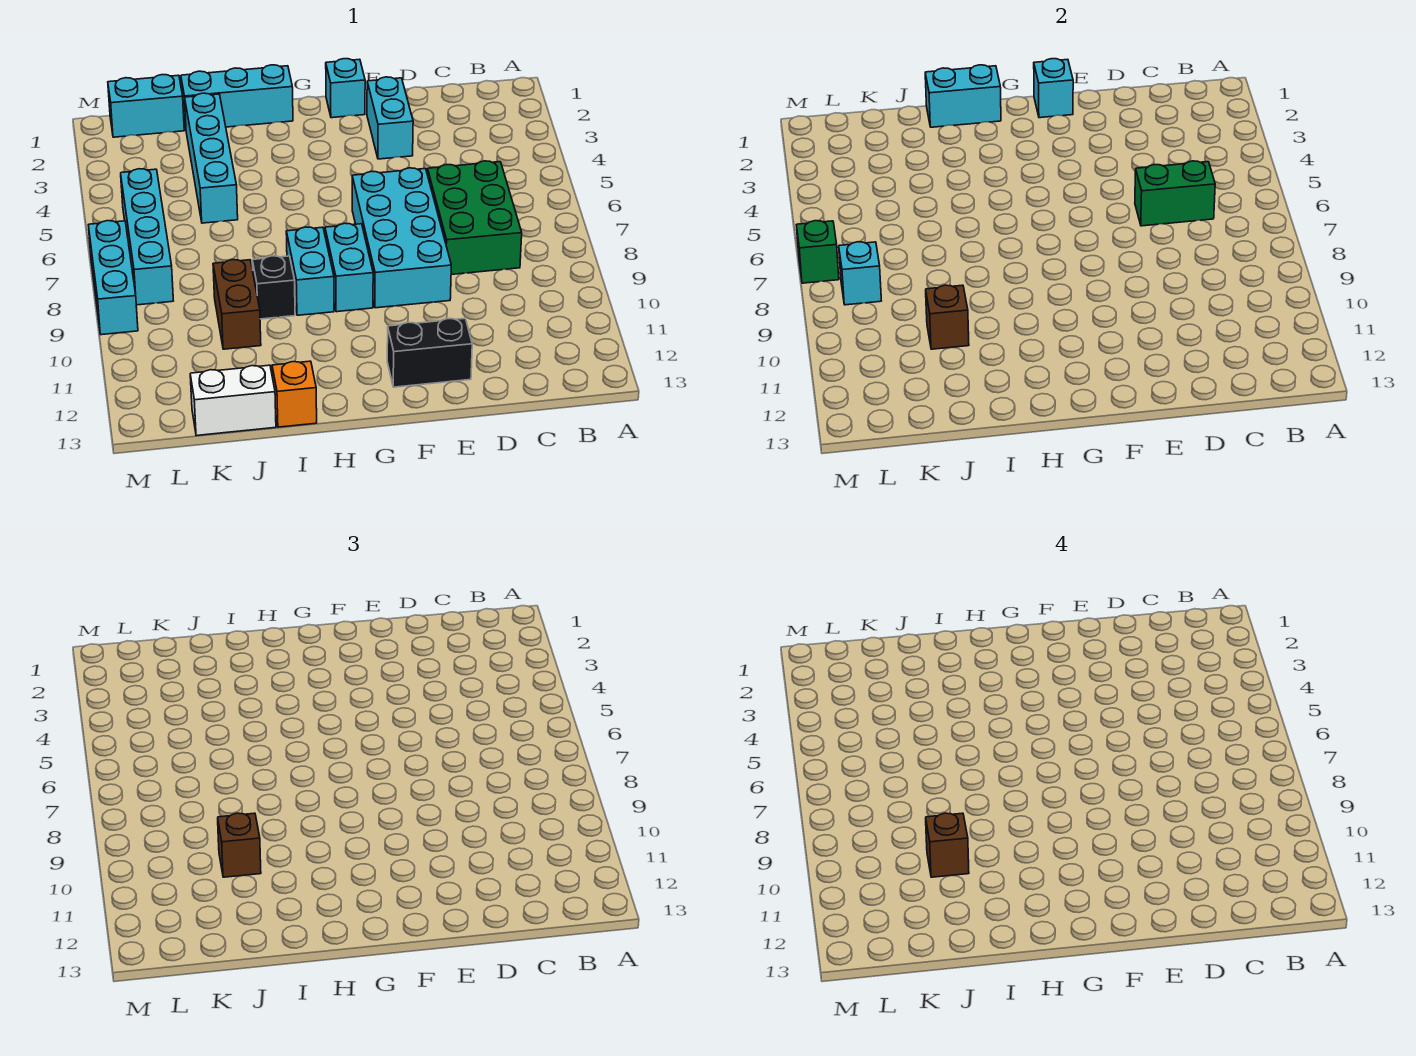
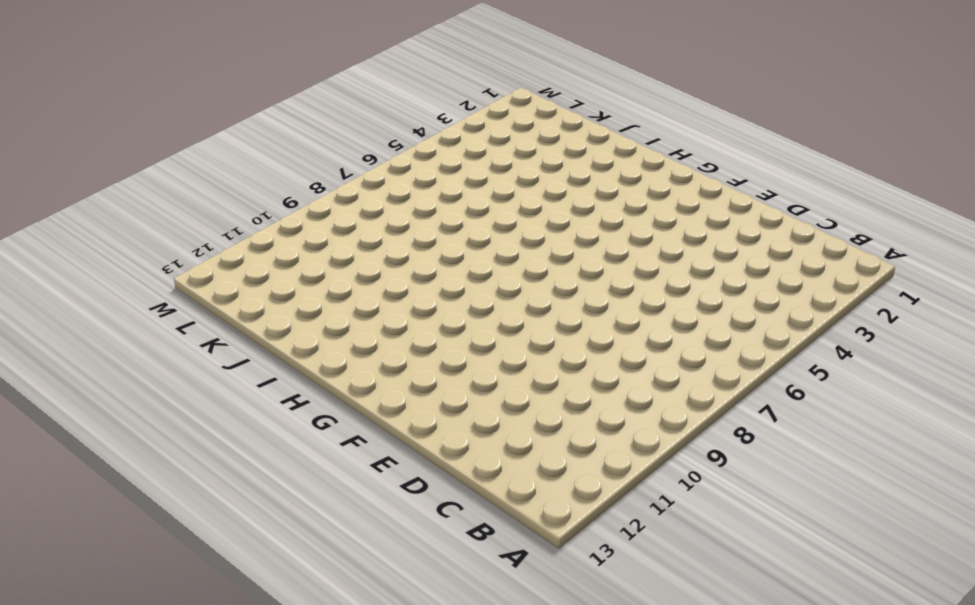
none -> green 2x3 brick [427,161,522,274]
none -> cyan 1x2 brick [367,77,413,159]
none -> cyan 2x4 brick [352,168,451,308]

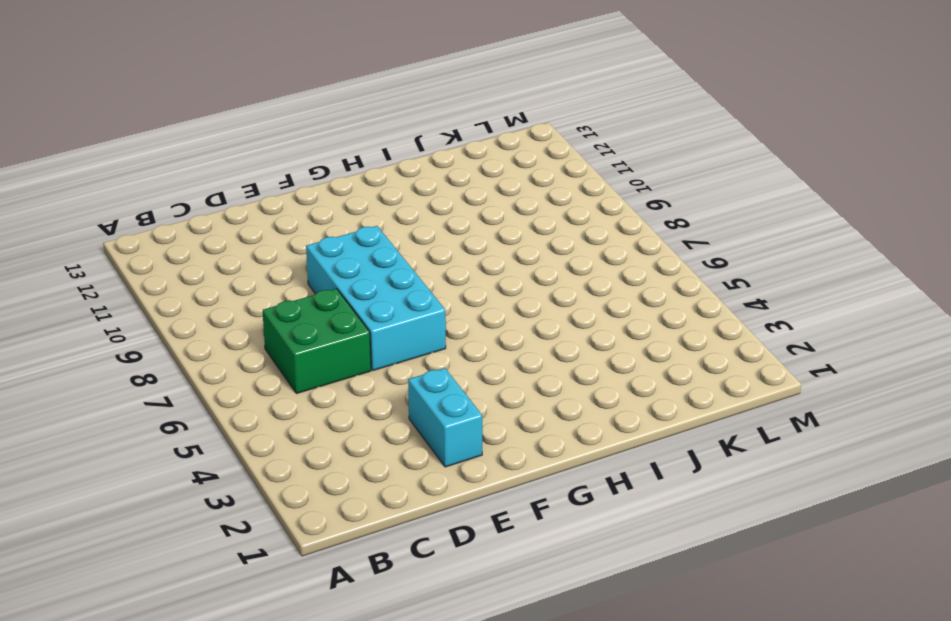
green 2x2 brick [262,289,371,394] -> green 2x3 brick [427,161,522,274]
none -> black 1x2 brick [387,318,472,387]
none -> cyan 1x1 brick [326,59,365,118]
none -> cyan 1x2 brick [325,223,373,312]

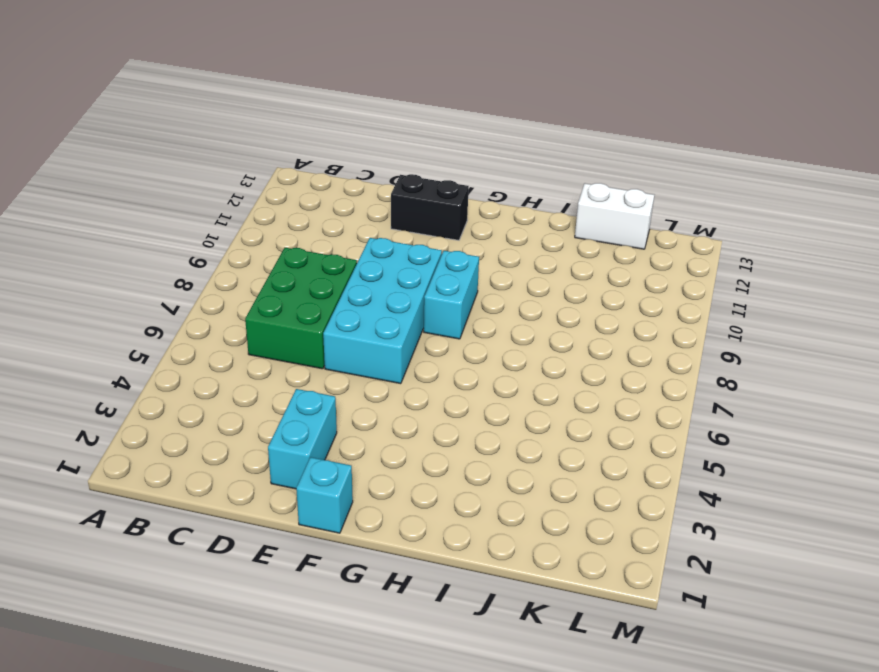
none -> cyan 1x3 brick [181,65,293,127]
none -> cyan 1x2 brick [286,227,334,315]
none -> black 1x1 brick [252,256,295,319]

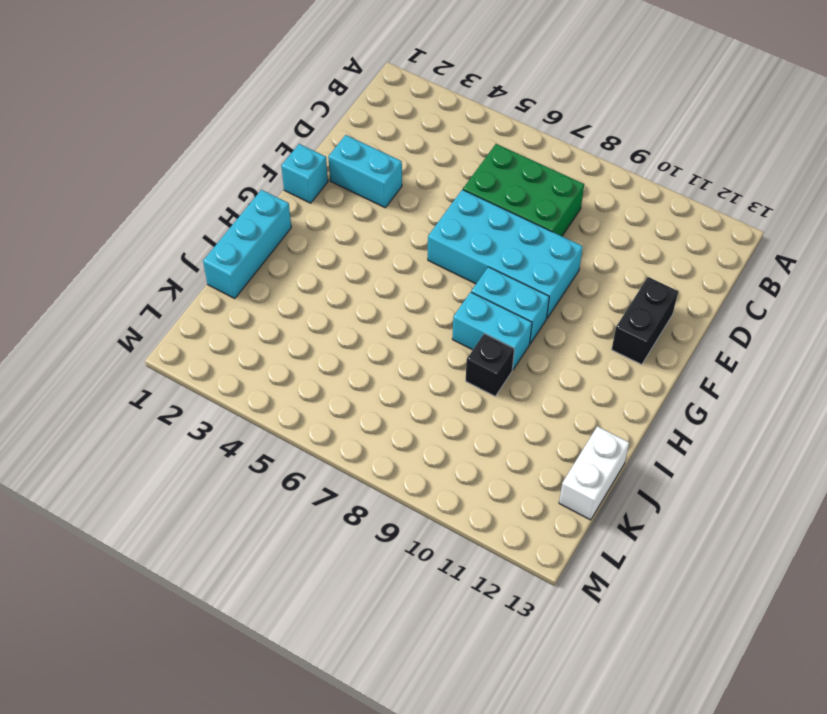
none -> orange 1x1 brick [272,361,317,427]
none -> cyan 1x4 brick [185,93,238,223]
none -> brown 1x2 brick [213,260,261,349]

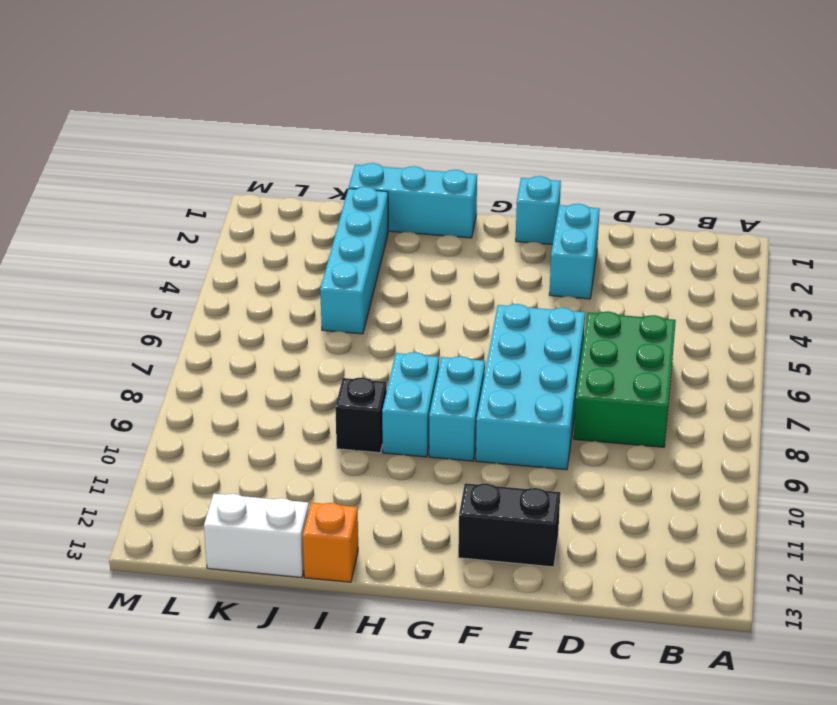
none -> brown 1x2 brick [213,260,261,349]
none -> cyan 1x2 brick [108,75,184,137]
none -> cyan 1x4 brick [121,169,173,305]

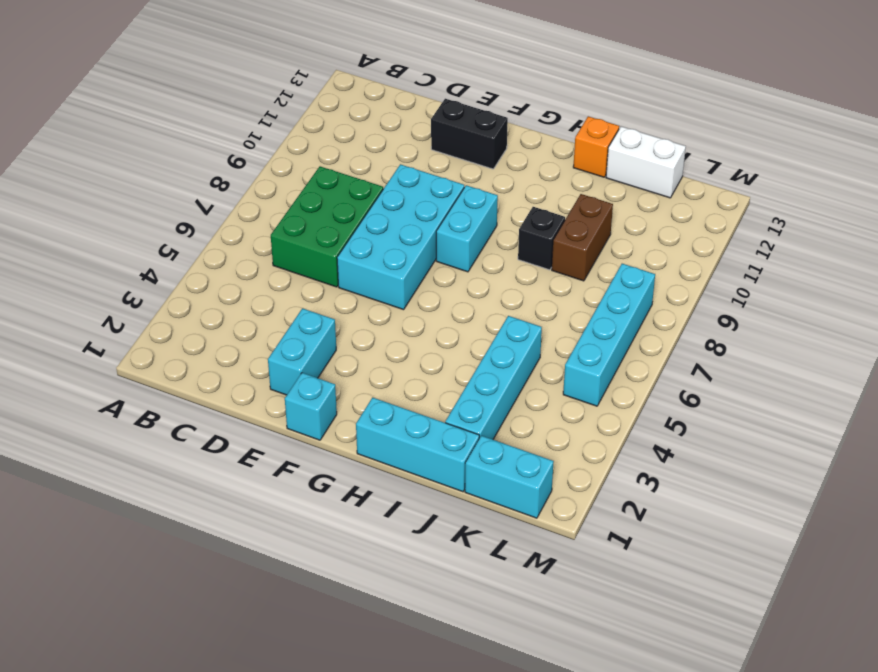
none -> cyan 1x2 brick [286,227,334,315]
none -> cyan 1x3 brick [88,221,138,335]
none -> green 1x2 brick [1135,161,1215,226]

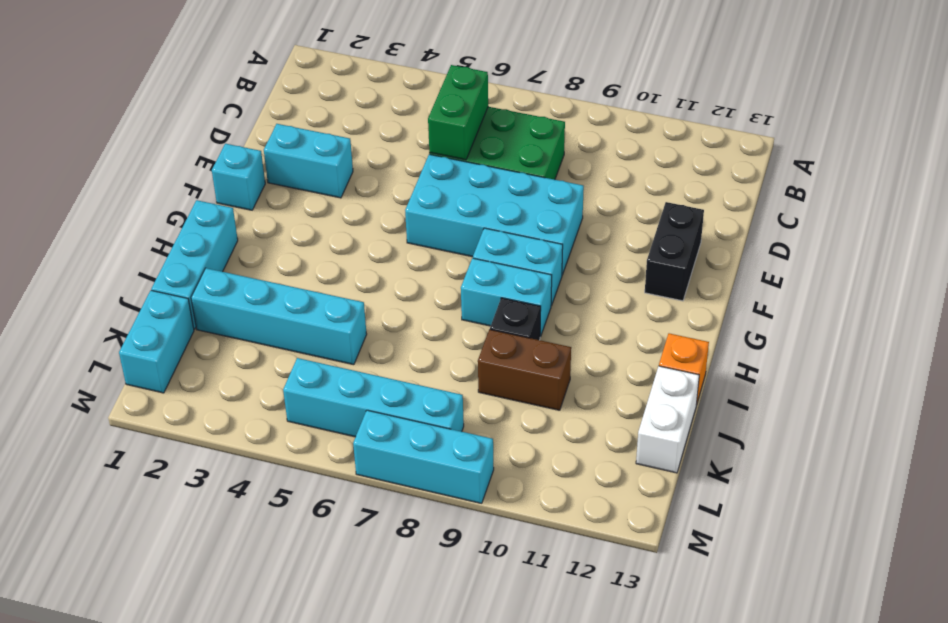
none -> cyan 1x1 brick [1034,59,1073,118]
none -> cyan 1x2 brick [925,65,1001,127]
none -> brown 1x1 brick [926,285,969,349]

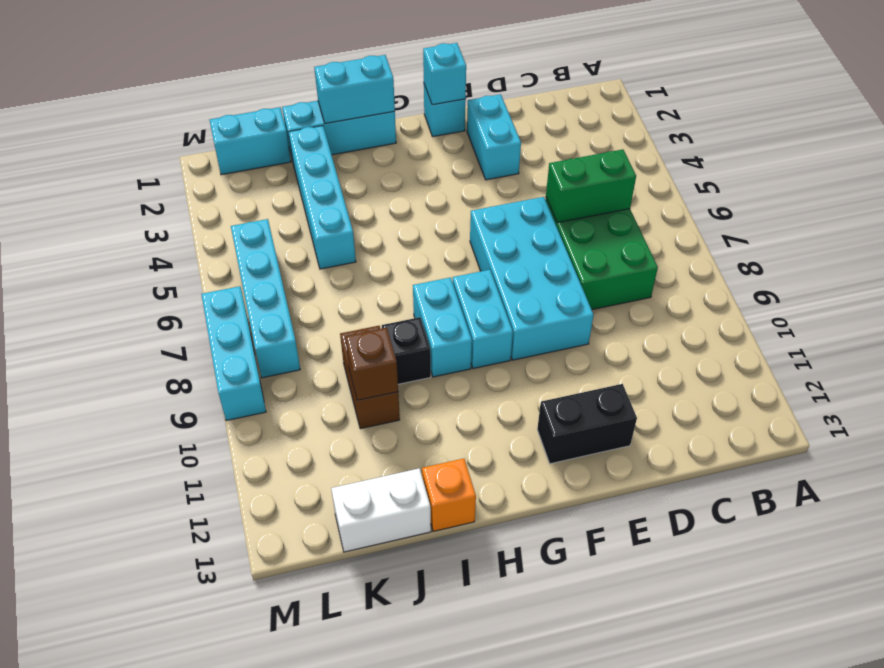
none -> cyan 1x1 brick [839,242,881,305]
none -> green 1x1 brick [796,221,839,283]
none -> brown 1x1 brick [218,813,261,877]

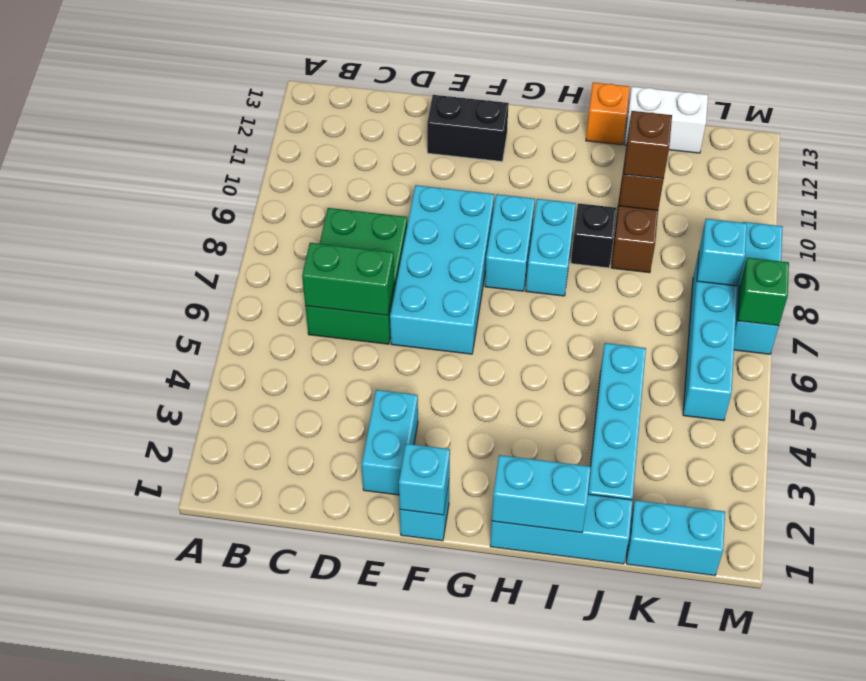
none -> brown 1x1 brick [926,813,969,877]

